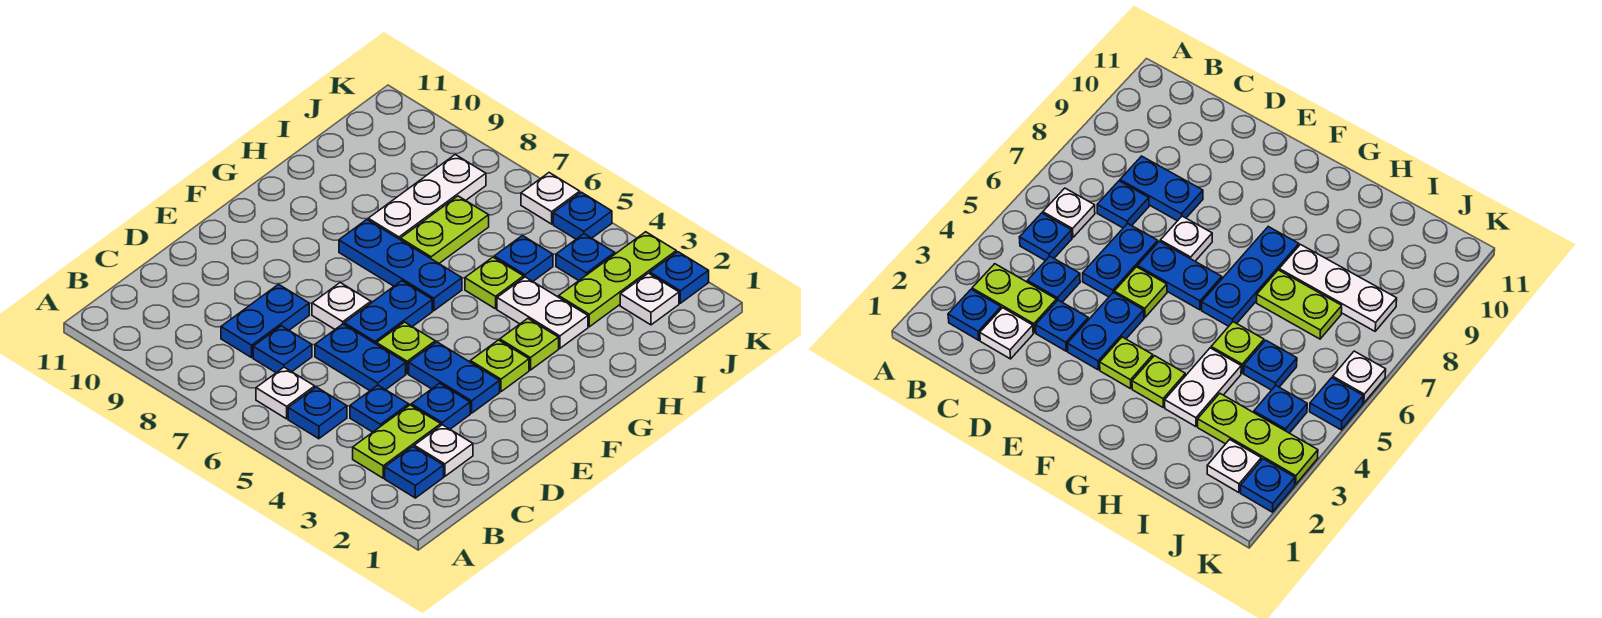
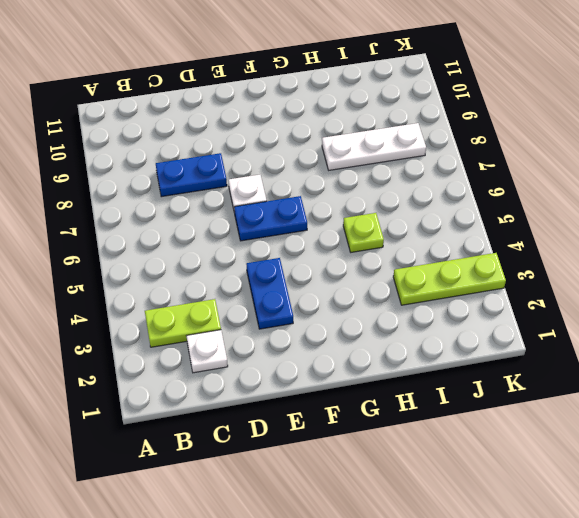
none -> blue 1x1 plate [385,447,444,498]
none -> blue 1x1 plate [288,387,347,439]
none -> white 1x1 plate [256,367,315,419]

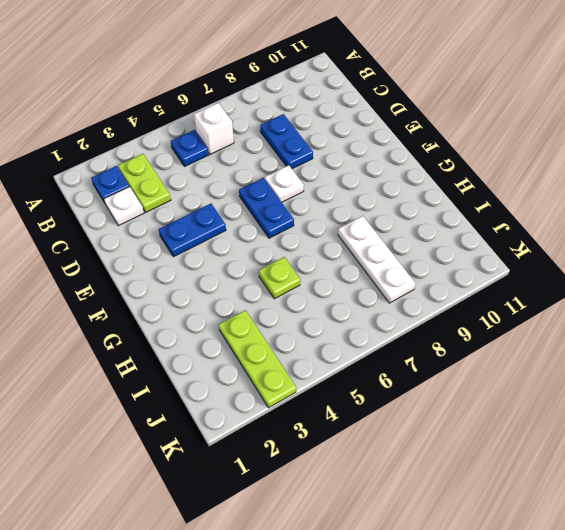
white 1x1 brick [194,103,234,154] -> white 1x1 plate [256,367,315,419]
none -> blue 1x1 plate [350,385,409,432]
none -> blue 1x1 plate [253,326,312,373]
none -> blue 1x1 plate [412,383,470,429]

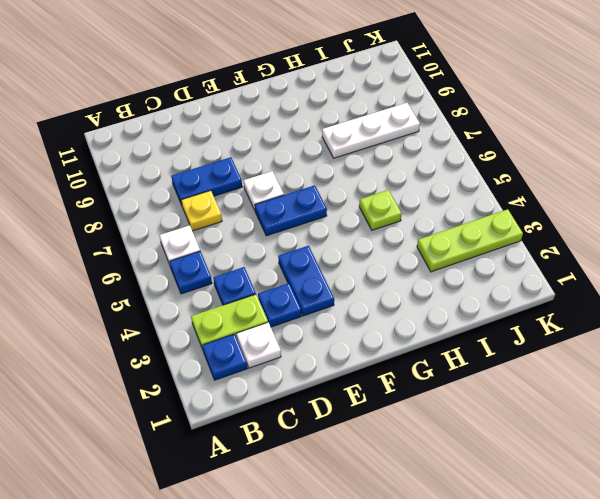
yellow 1x1 plate [181,191,222,231] -> blue 1x1 plate [253,326,312,373]
none -> blue 1x2 plate [315,324,406,391]
none -> lime 1x1 plate [377,322,435,374]
none -> lime 1x1 plate [470,340,529,392]

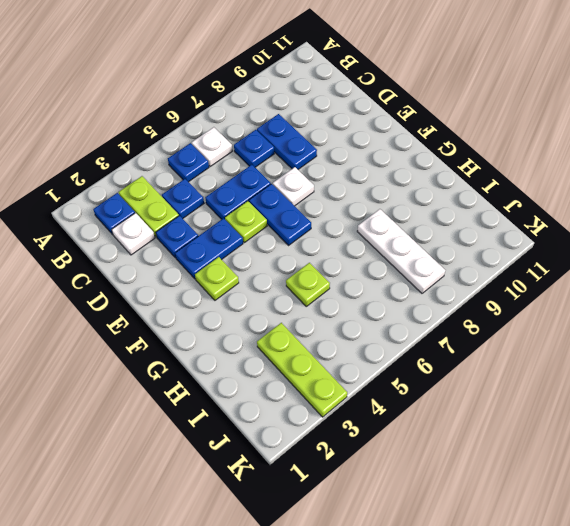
none -> lime 1x1 plate [500,319,559,370]
none -> blue 1x3 plate [339,220,462,311]
none -> white 1x2 plate [497,277,588,348]

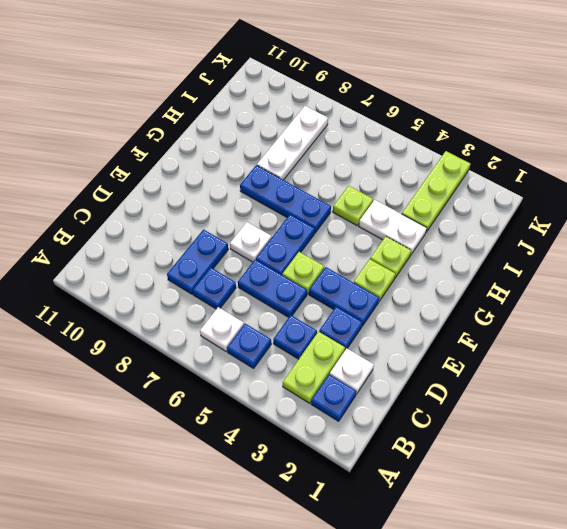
none -> lime 1x2 plate [400,196,489,263]
none -> blue 1x1 plate [494,236,553,281]
none -> white 1x1 plate [620,273,679,325]

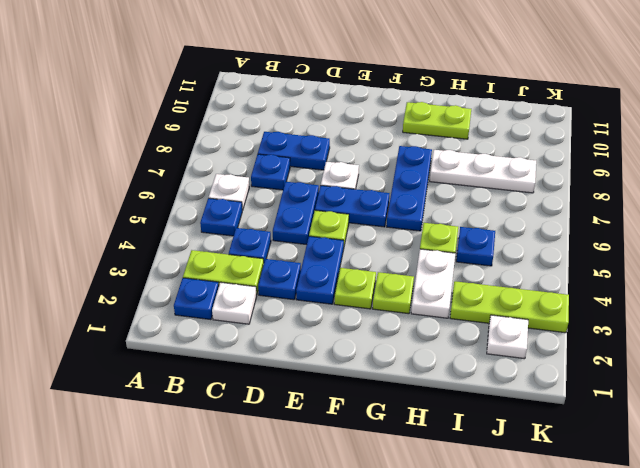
lime 1x2 plate [403,102,471,139] -> lime 1x2 plate moved to [400,196,489,263]
none -> blue 1x1 plate [556,234,615,281]
none -> blue 1x1 plate [650,252,709,303]
none -> blue 1x1 plate [553,192,612,239]

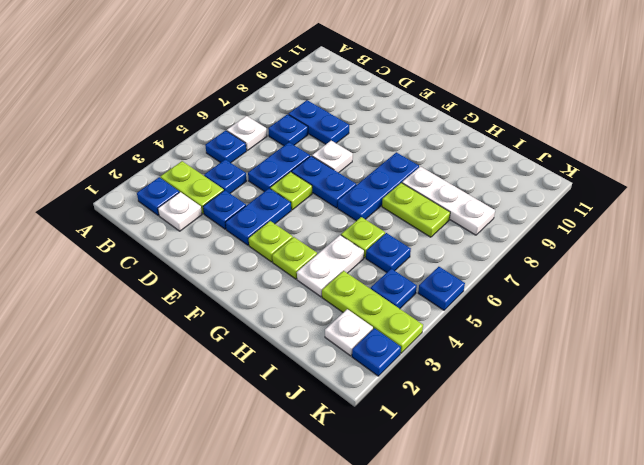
none -> white 1x1 plate [521,173,580,224]

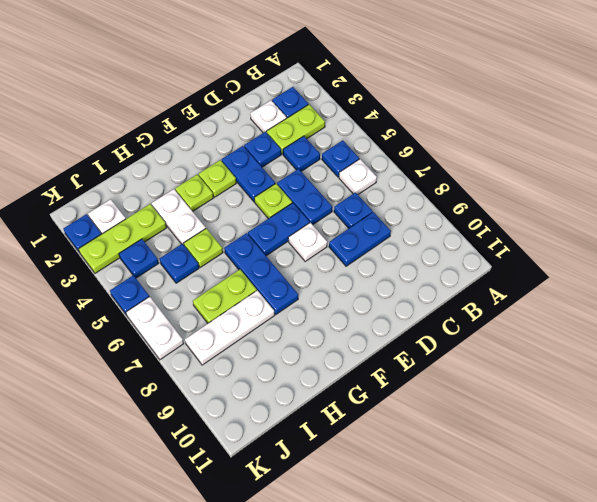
white 1x2 plate [126,296,184,360] -> white 1x1 plate [521,173,580,224]

